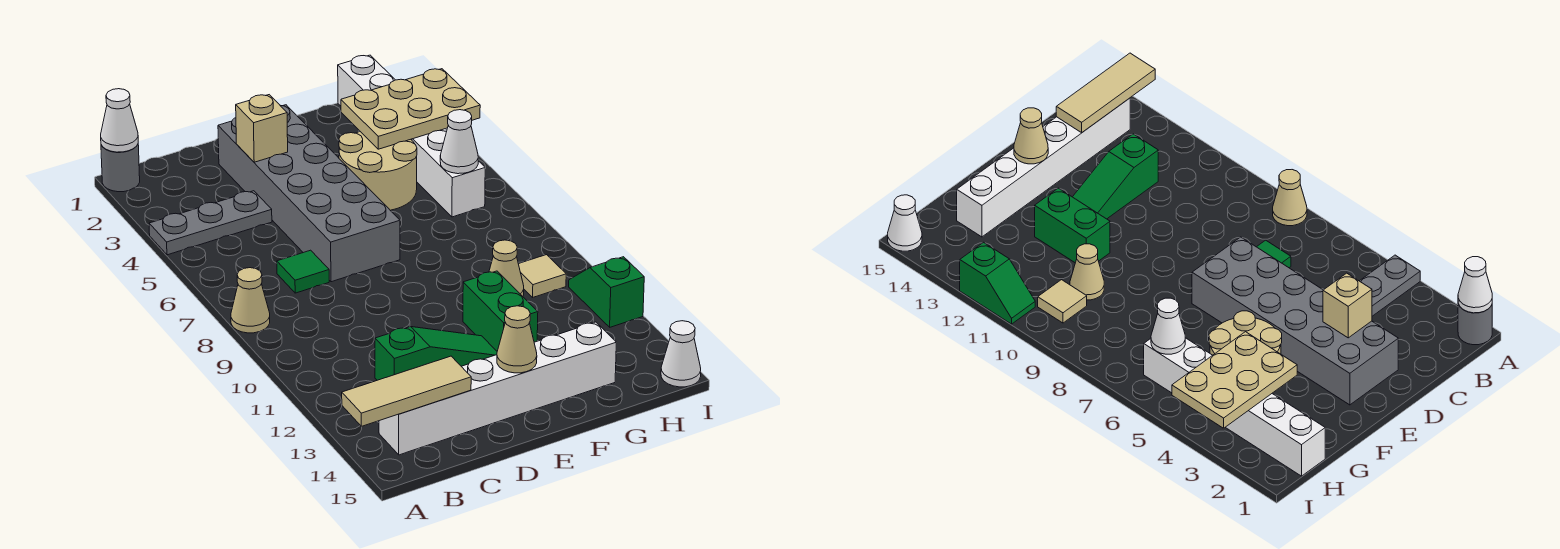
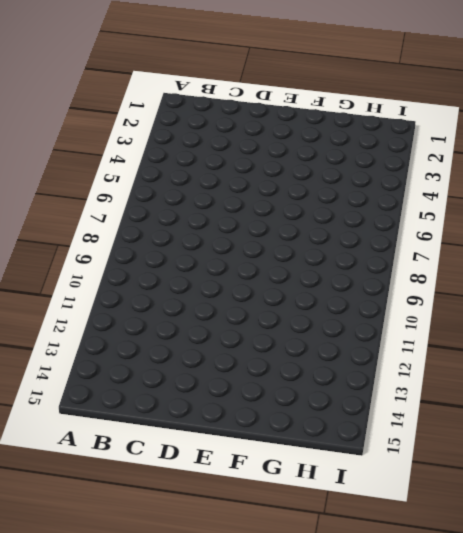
none -> grey 1x1 round brick [101,145,140,192]
none -> grey 1x3 plate [149,191,272,255]
none -> tan 1x1 cone [231,268,270,333]

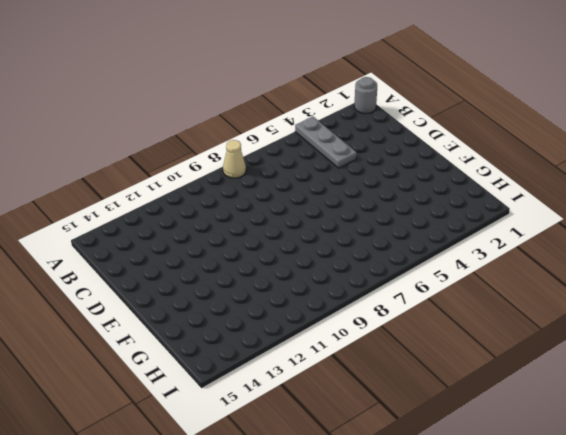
none -> white 1x6 brick [379,322,616,455]
none -> green 1x1 tile [277,250,329,293]
none -> green 1x3 slope [375,327,497,380]

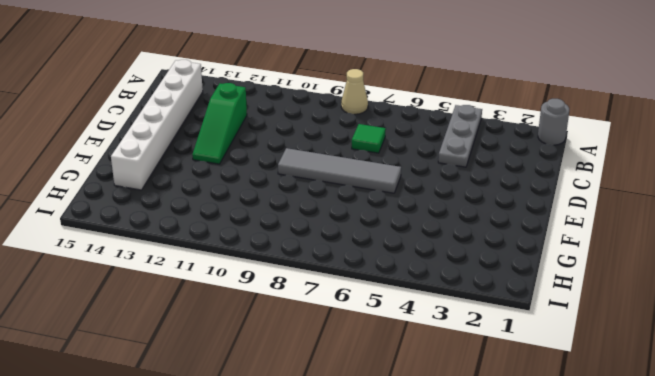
grey 1x4 tile [278,148,401,193] -> grey 2x6 brick [218,105,400,282]
none -> tan 2x2 round brick [339,132,417,210]
none -> green 1x2 brick [463,271,538,351]
none -> tan 1x1 cone [489,240,524,296]

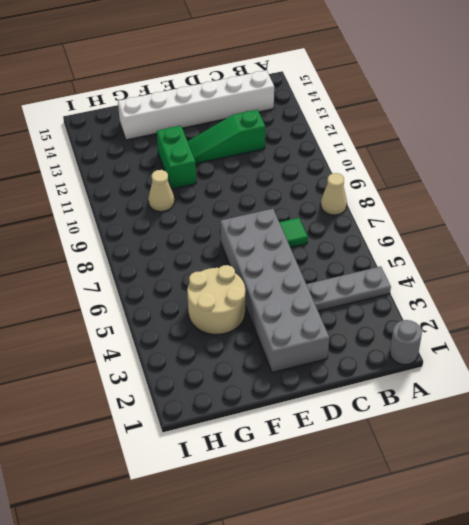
none -> white 1x6 brick [338,55,485,217]
none -> tan 1x1 tile [519,255,566,297]
none -> green 1x2 slope [569,257,644,327]

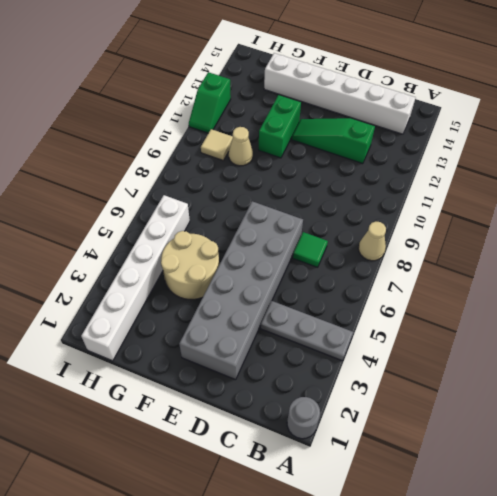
none -> white 1x1 cone [661,321,701,387]
none -> white 1x1 cone [101,89,138,152]
none -> tan 1x3 tile [342,356,471,427]

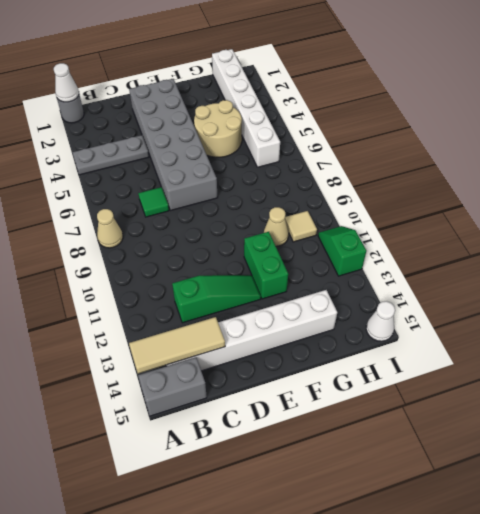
grey 1x2 brick [138,357,207,416] -> none
none -> tan 1x1 brick [236,95,288,162]
none -> tan 1x1 cone [497,306,537,373]
none -> tan 2x3 plate [341,69,480,149]

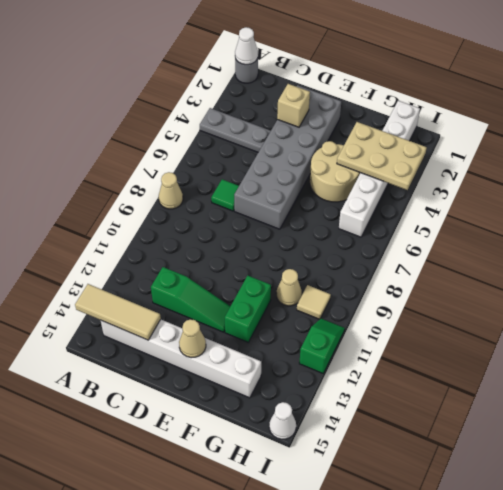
none -> white 1x1 cone [440,110,478,174]

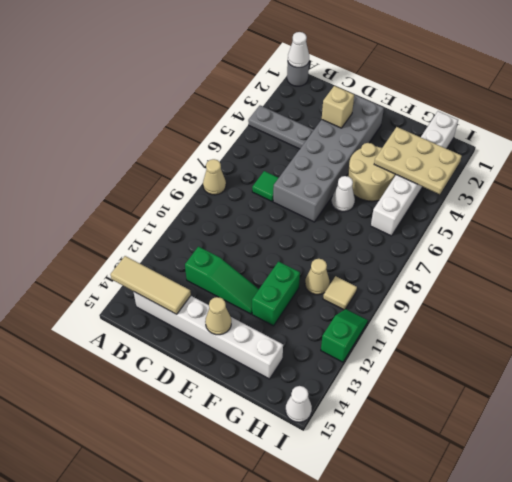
white 1x1 cone [332,176,355,212] -> white 1x1 cone moved to [440,110,478,174]

